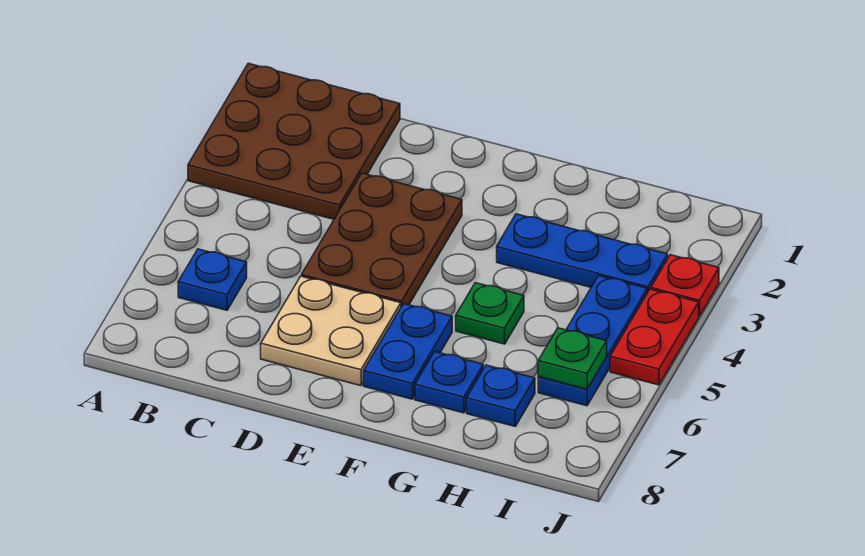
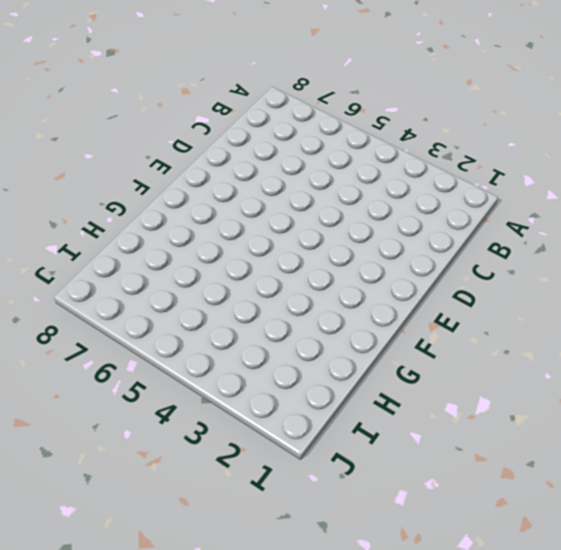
none -> brown 3x3 plate [188,63,400,219]
none -> blue 1x1 plate [178,249,247,310]
none -> brown 2x3 plate [302,173,462,307]

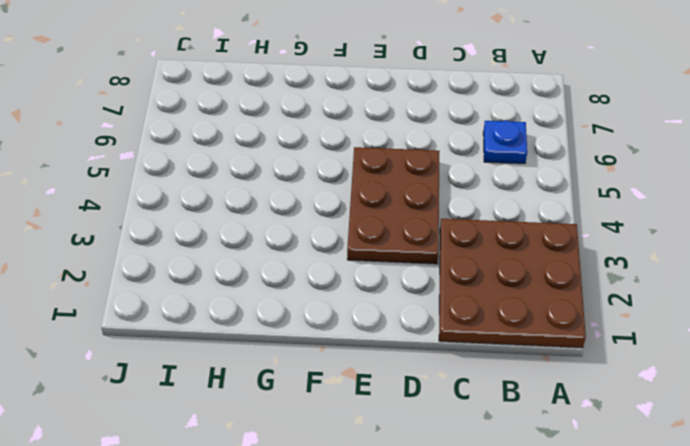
none -> tan 2x2 plate [261,276,401,386]
none -> blue 1x2 plate [364,303,452,399]
none -> blue 1x3 plate [497,214,668,293]

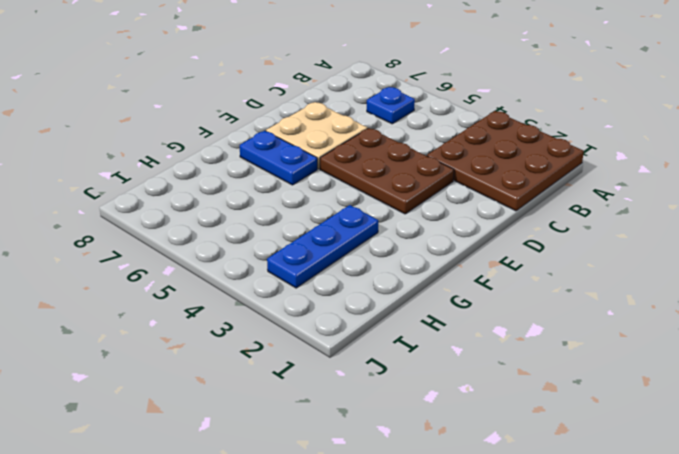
none -> green 1x1 plate [456,283,524,344]
none -> blue 1x1 plate [415,352,483,413]
none -> blue 1x1 plate [467,365,535,426]

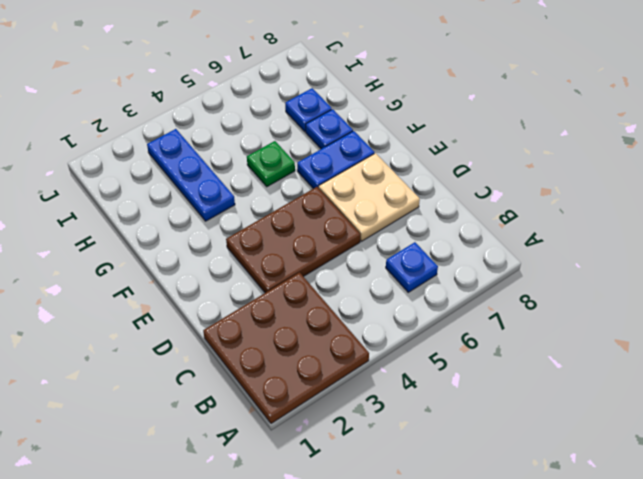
none -> blue 1x3 plate [538,276,647,406]
none -> red 1x1 plate [651,255,719,316]
none -> red 1x2 plate [610,289,699,385]

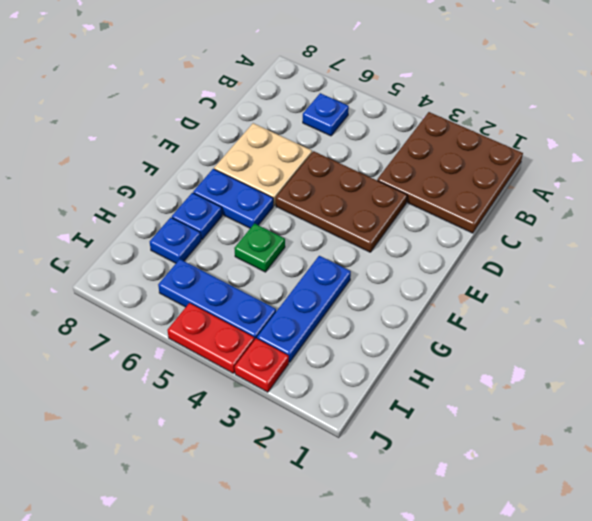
none -> green 1x1 plate [538,328,607,389]

